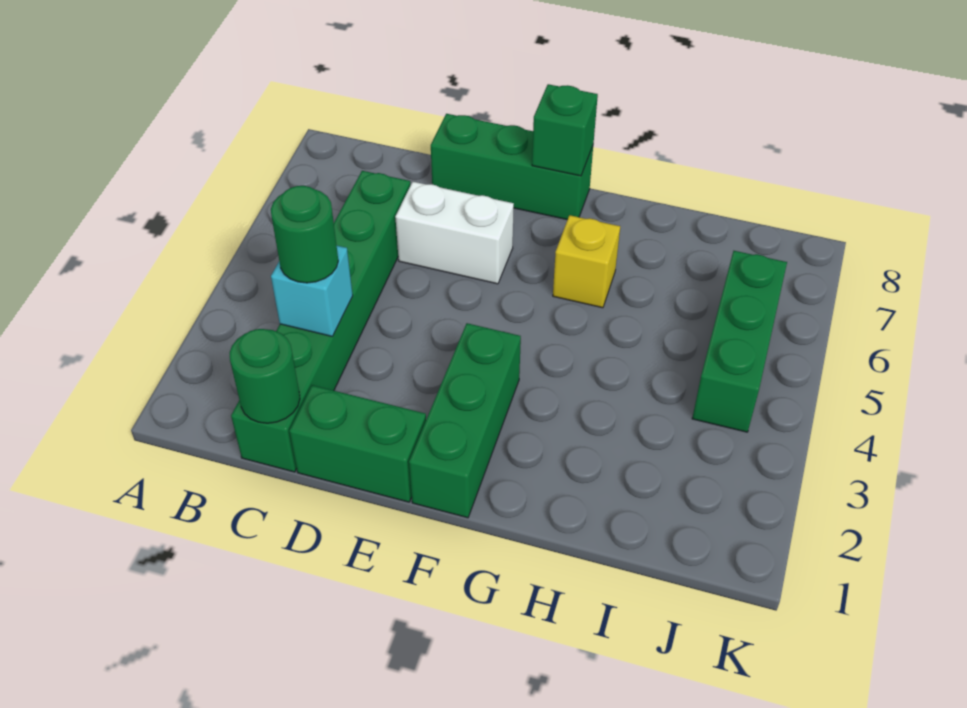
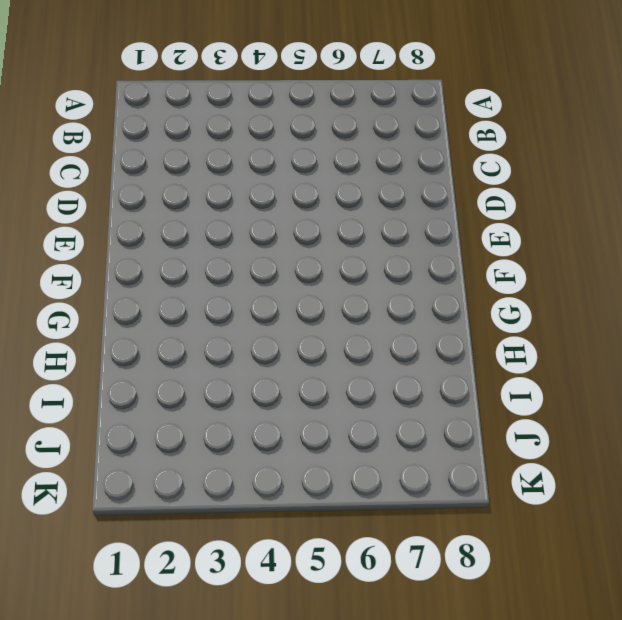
none -> green 1x6 brick [231,171,410,472]
none -> green 1x2 brick [289,385,426,502]

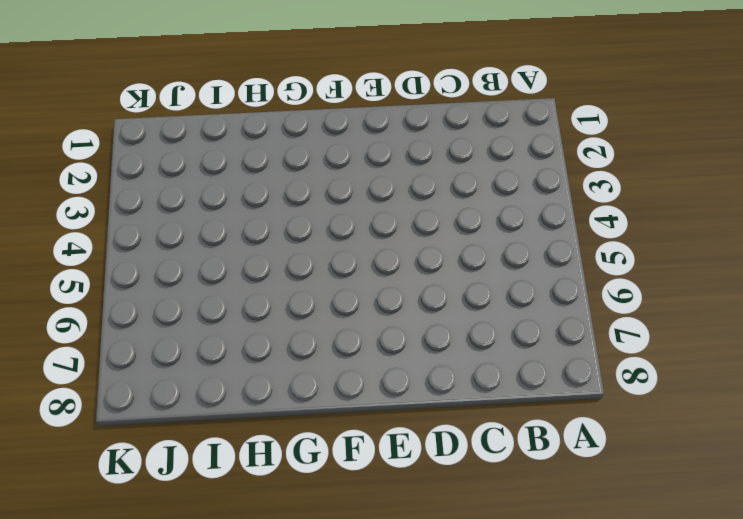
none -> green 1x6 brick [231,171,410,472]
none -> green 1x2 brick [289,385,426,502]

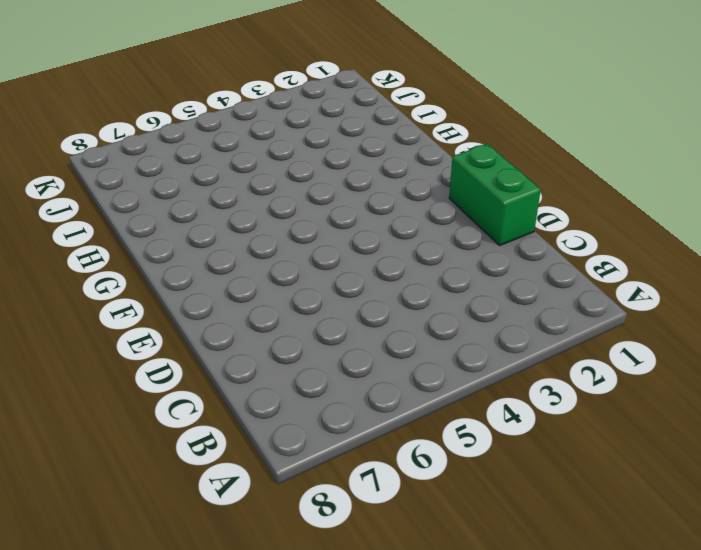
none -> green 1x6 brick [231,171,410,472]
none -> white 1x2 brick [395,182,514,284]

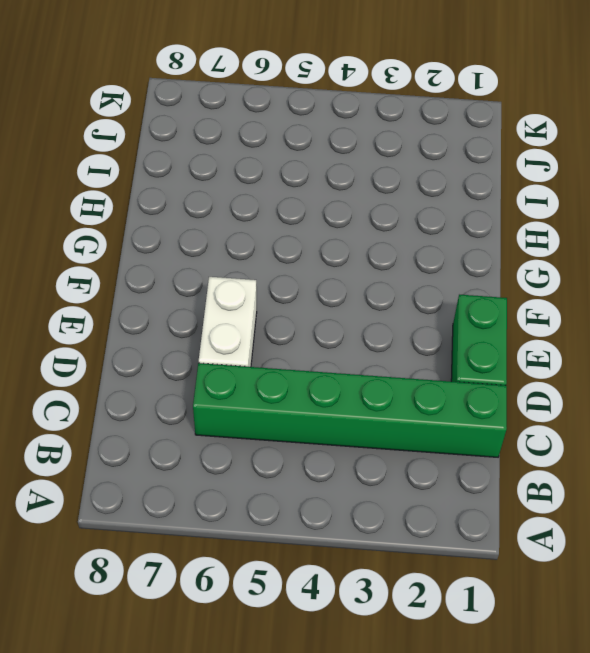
none -> green 1x3 brick [431,114,593,220]
none -> green 1x3 brick [409,323,521,518]

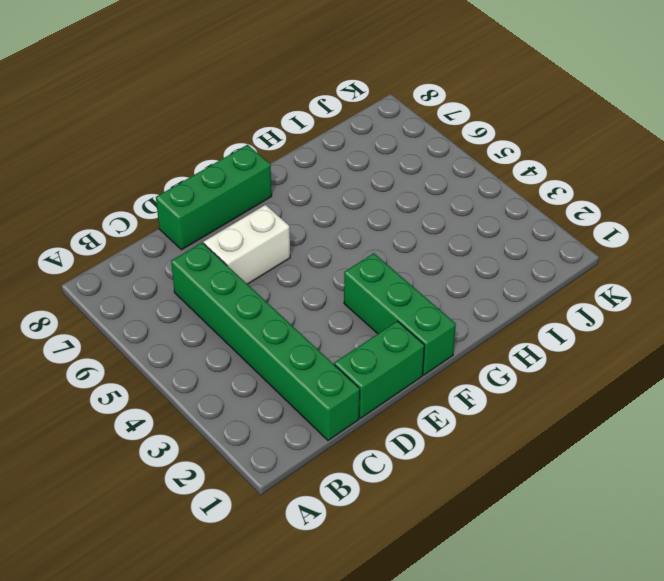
none -> yellow 1x1 brick [553,215,620,308]
none -> green 1x3 brick [692,251,787,432]

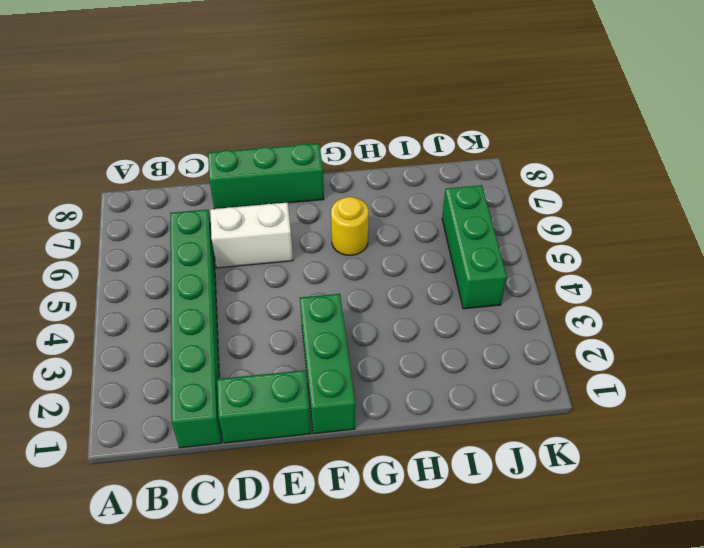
yellow 1x1 round brick [331,197,369,255] -> yellow 1x1 brick [553,215,620,308]
none -> green 1x1 round brick [230,329,300,423]
none -> cyan 1x1 brick [271,246,353,336]

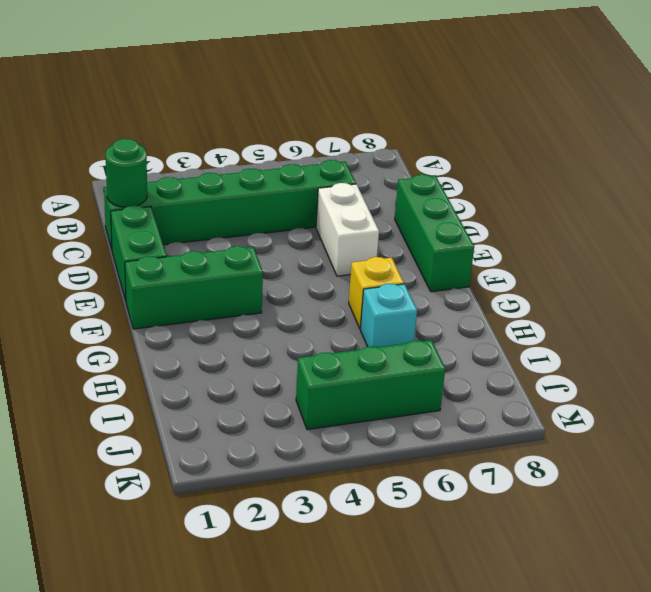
cyan 1x1 brick [360,284,417,347] -> cyan 1x1 brick moved to [271,246,353,336]
none -> green 1x1 brick [532,84,598,176]
none -> green 1x1 round brick [271,186,338,283]

